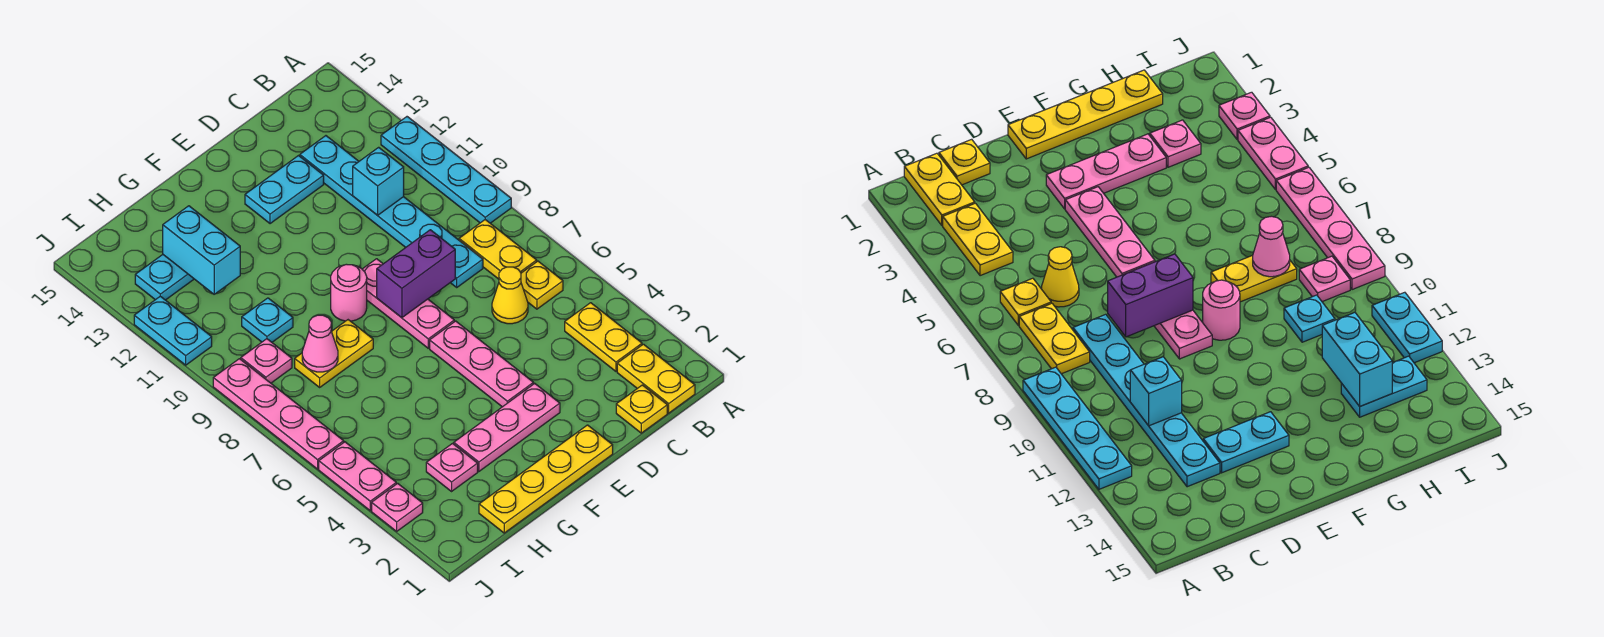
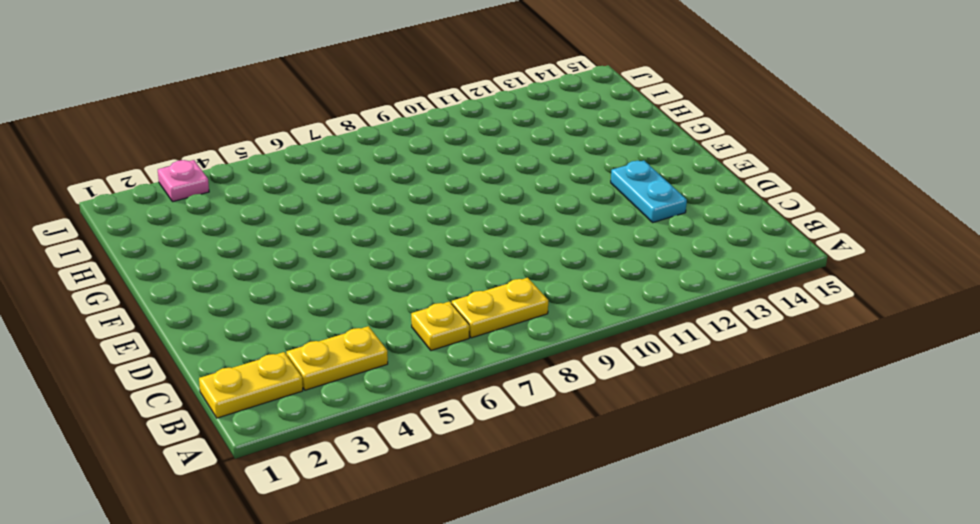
none -> cyan 1x4 plate [381,117,511,223]
none -> yellow 1x1 plate [616,385,667,433]
none -> yellow 1x1 cone [492,267,528,324]

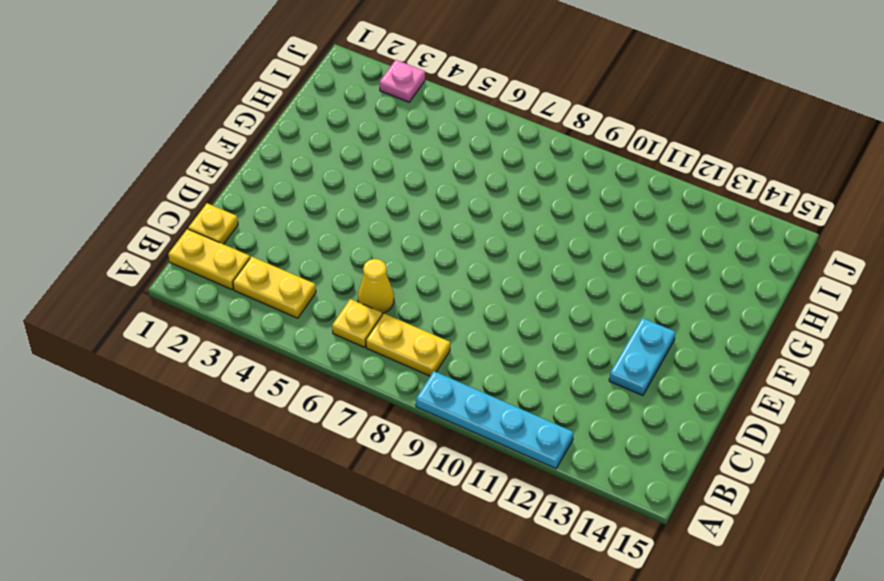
none -> cyan 1x6 plate [300,136,483,287]
none -> yellow 1x4 plate [479,425,613,533]
none -> pink 1x3 plate [454,384,560,471]

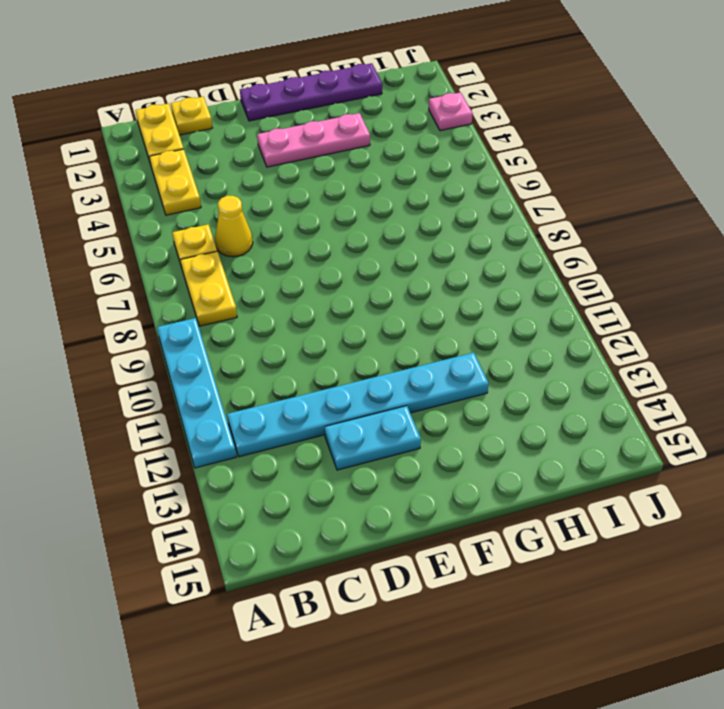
cyan 1x6 plate [227,353,489,457] -> cyan 1x6 plate turned to [300,136,483,287]
purple 1x4 plate [240,63,382,121] -> yellow 1x4 plate [479,425,613,533]
none -> pink 1x3 plate [430,321,534,407]
none -> pink 1x3 plate [362,259,454,348]
none -> pink 1x1 round brick [331,264,367,321]

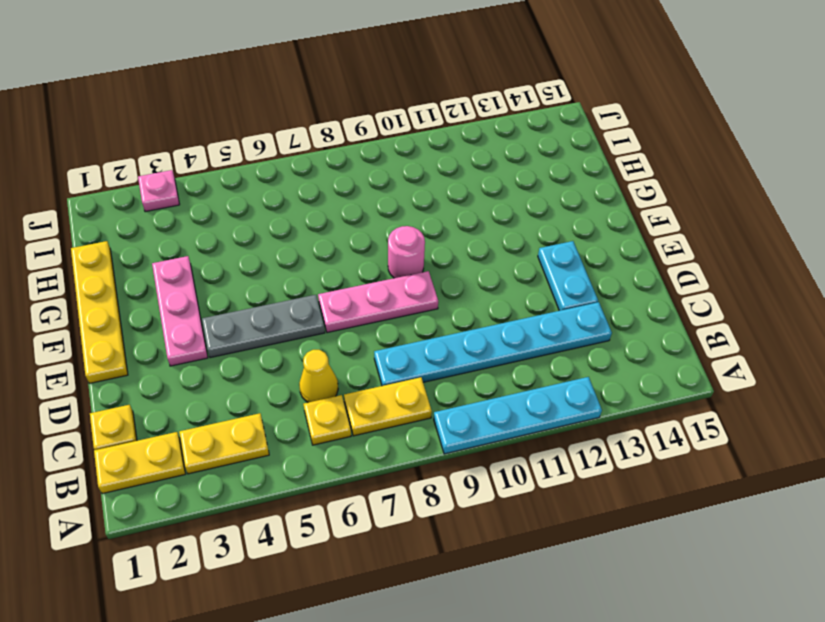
grey 1x3 plate [202,295,325,358] -> pink 1x3 plate [430,321,534,407]
none -> yellow 1x2 plate [295,320,373,387]
none -> pink 1x1 plate [426,444,478,491]
none -> cyan 1x1 plate [242,298,293,342]

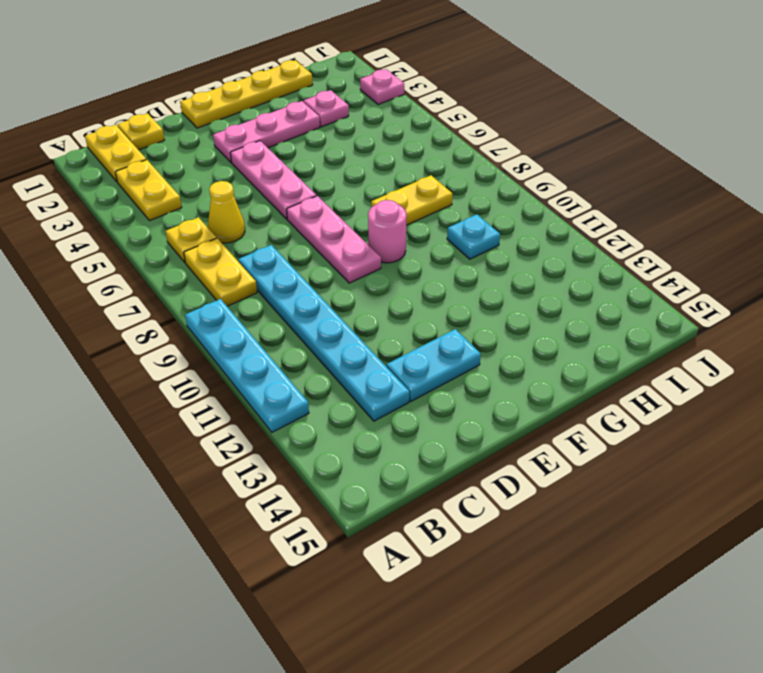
none -> cyan 1x2 plate [135,255,194,300]
none -> pink 1x1 plate [241,339,292,383]
none -> pink 1x2 plate [319,442,396,511]

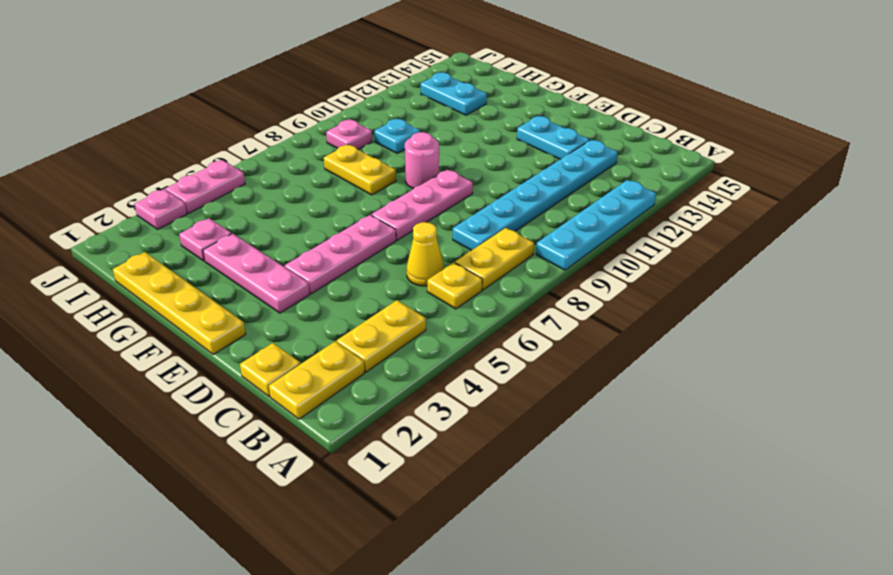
none -> pink 1x4 plate [213,359,344,469]
none -> cyan 1x2 plate [134,296,212,365]
none -> cyan 1x1 brick [353,147,404,215]

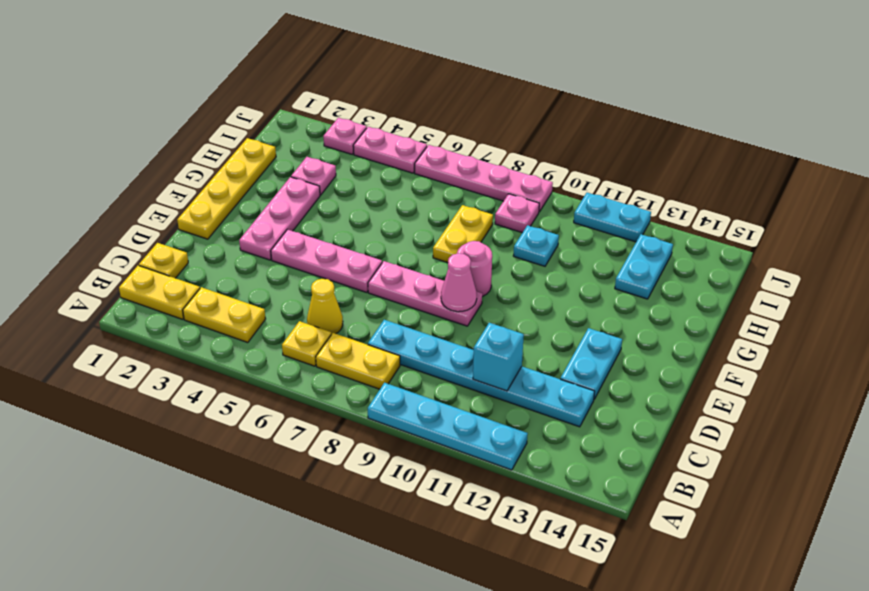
pink 1x1 cone [441,253,477,312] -> pink 1x1 cone moved to [302,315,338,372]
none -> purple 1x2 brick [377,230,455,318]
none -> cyan 1x2 brick [163,206,240,294]

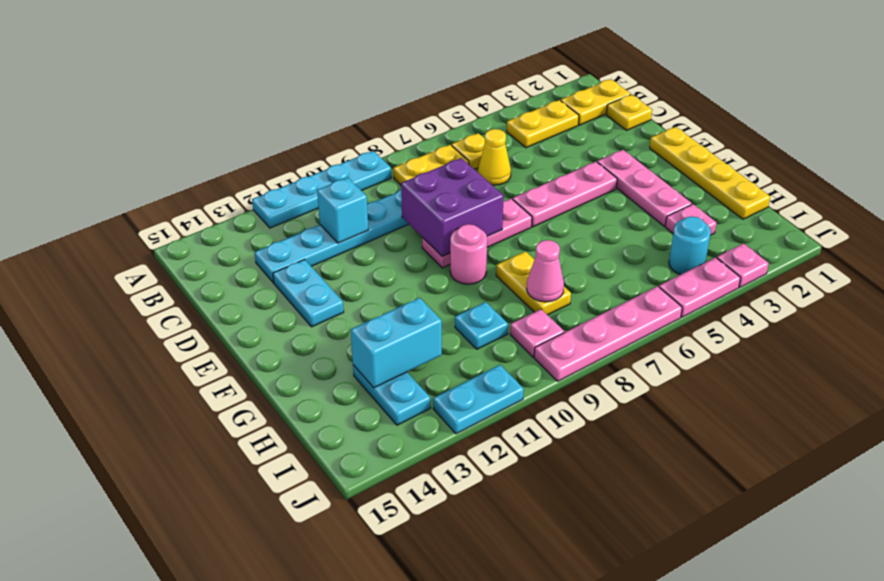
purple 2x2 brick [401,158,504,257] -> purple 1x2 brick [377,230,455,318]
cyan 1x1 round brick [669,216,711,275] -> none

